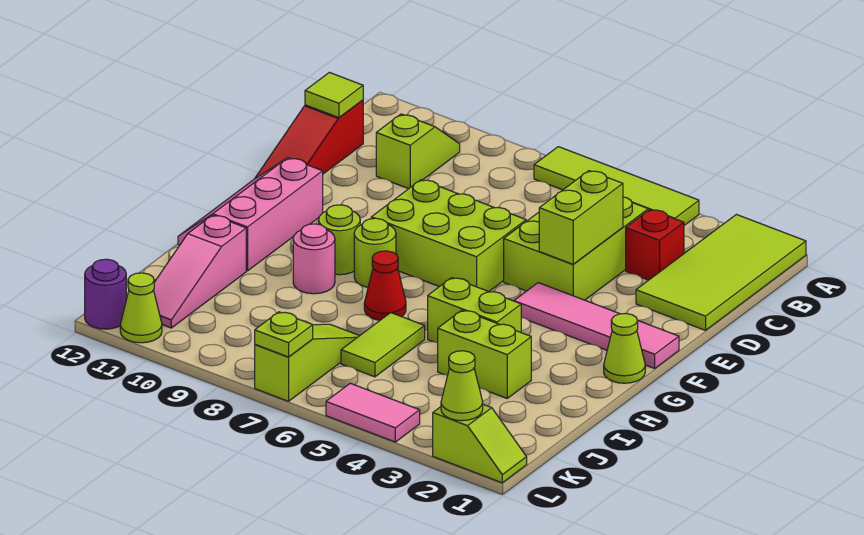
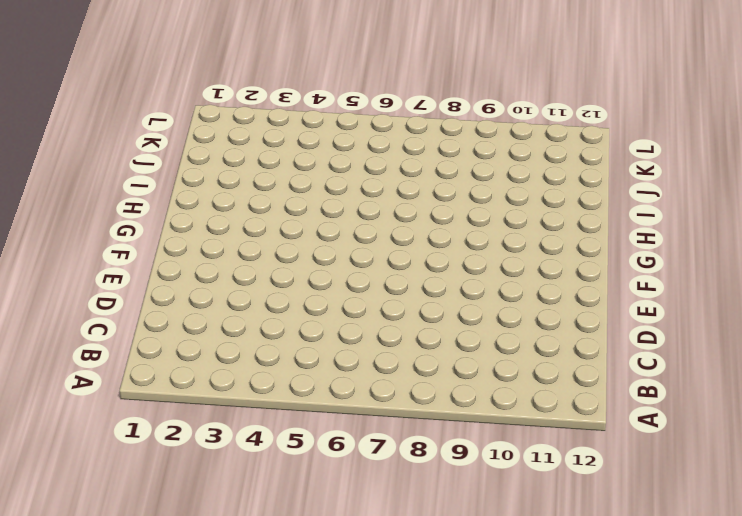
none -> lime 2x4 tile [636,215,806,330]
none -> lime 1x4 tile [534,147,699,225]
none -> lime 1x2 slope [376,114,460,189]

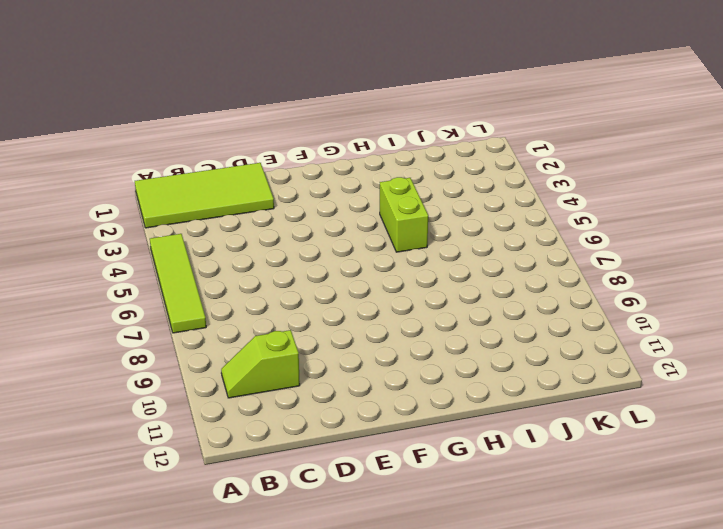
none -> red 1x1 brick [626,210,684,280]
none -> lime 2x3 brick [504,197,648,300]
none -> red 1x3 slope [255,100,363,179]

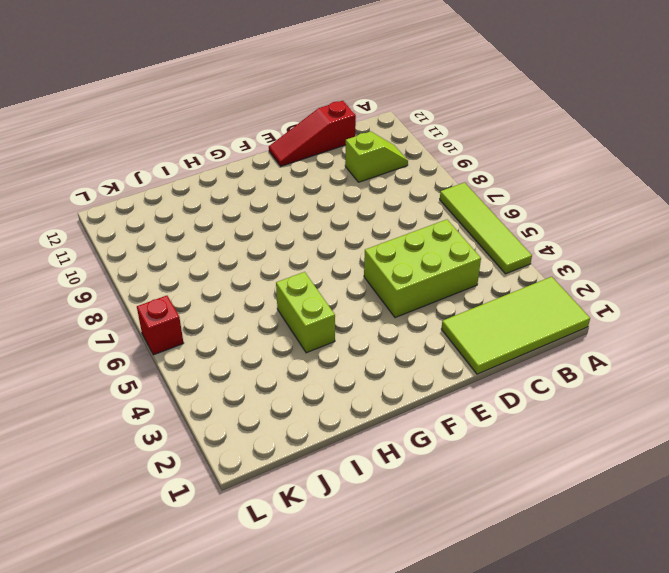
red 1x1 brick [137,296,183,355] -> red 1x1 brick moved to [626,210,684,280]
none -> lime 2x3 brick [371,180,526,291]
none -> pink 1x4 tile [514,283,679,368]
none -> pink 2x3 slope [178,158,323,271]

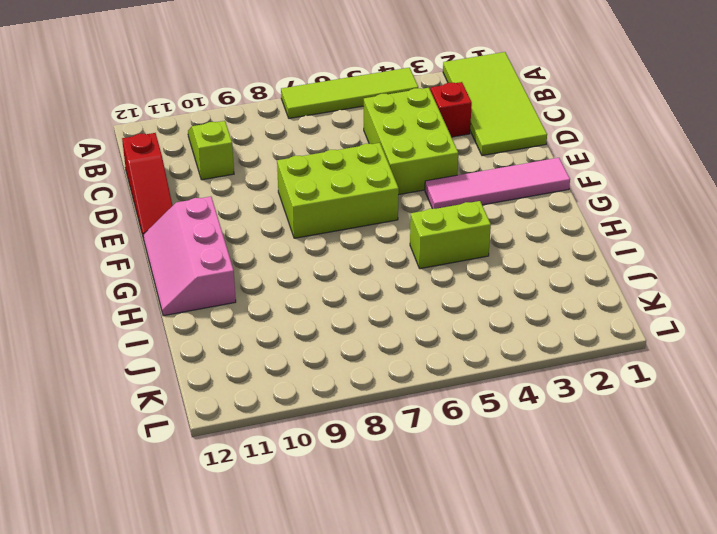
none -> lime 1x1 cone [604,313,645,383]
none -> lime 1x1 round brick [354,218,396,287]
none -> lime 1x1 round brick [319,205,360,275]

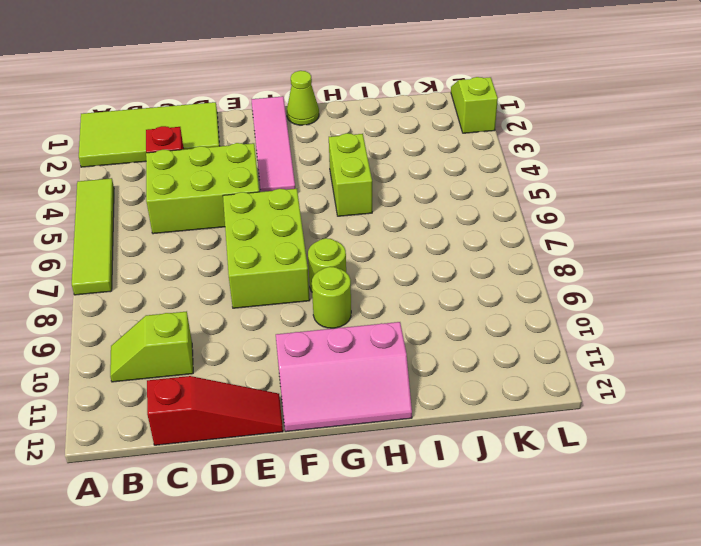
none -> red 1x1 cone [364,251,406,320]
none -> pink 1x1 round brick [293,224,335,294]
none -> lime 1x2 brick [438,310,531,398]

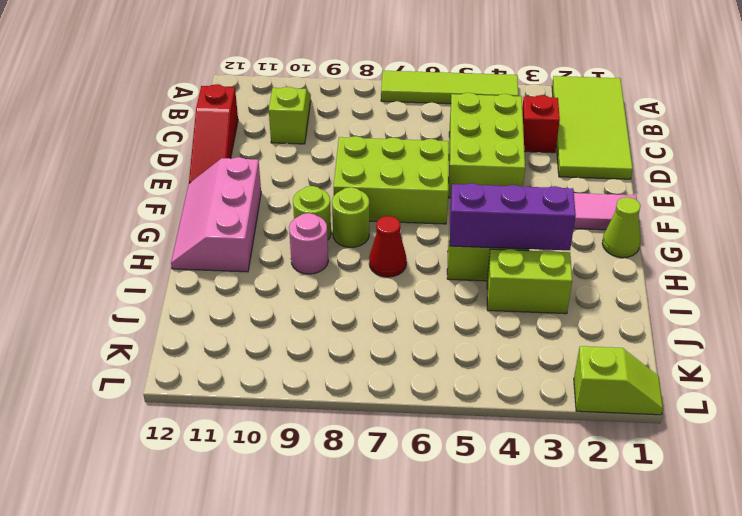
purple 1x3 brick [449,183,576,250] -> none
none -> lime 1x2 tile [341,313,425,377]
none -> pink 1x3 slope [154,215,246,328]
none -> lime 1x3 slope [255,324,359,401]

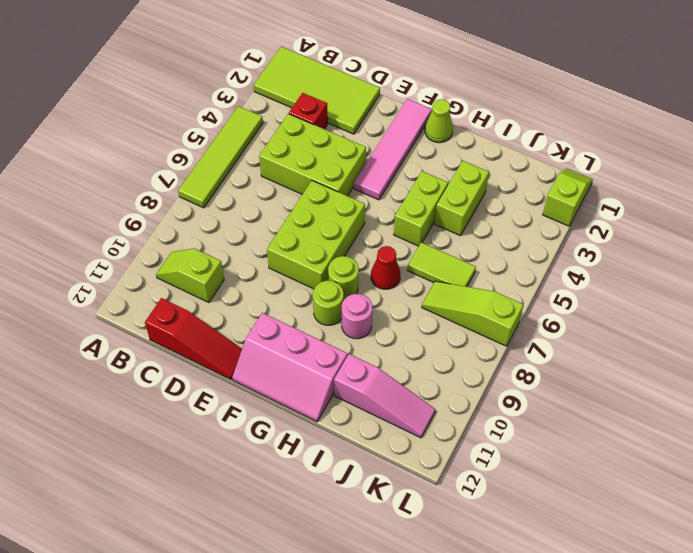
none -> pink 1x2 tile [326,383,420,442]
none -> lime 1x1 cone [120,273,162,343]
none -> purple 1x1 round brick [85,259,126,329]

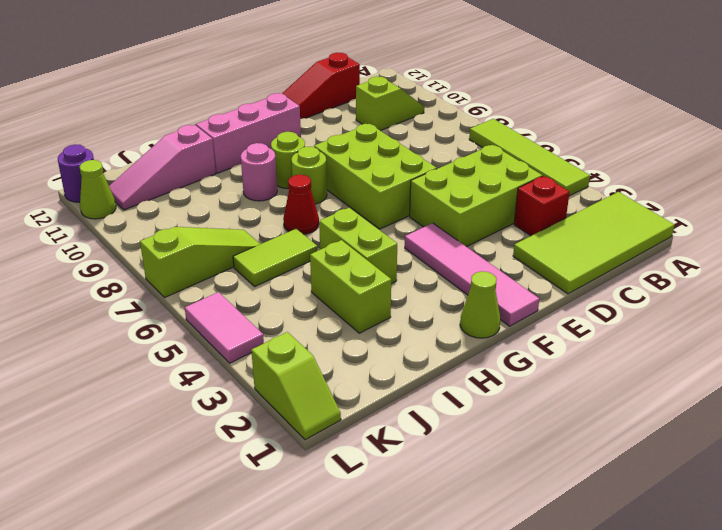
none -> lime 1x1 tile [305,72,363,118]
none -> lime 1x2 brick [539,171,623,264]
none -> lime 1x1 cone [441,351,483,421]

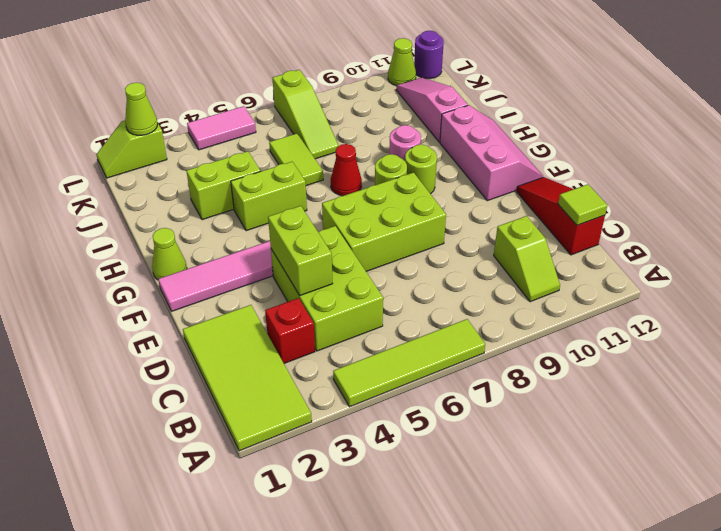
none -> lime 1x1 plate [255,312,313,357]

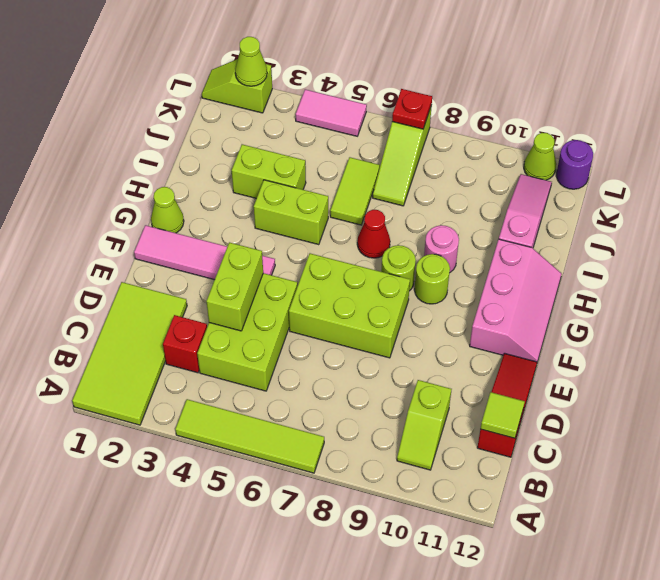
red 1x1 plate [392,89,432,129] -> lime 1x1 plate [255,312,313,357]

